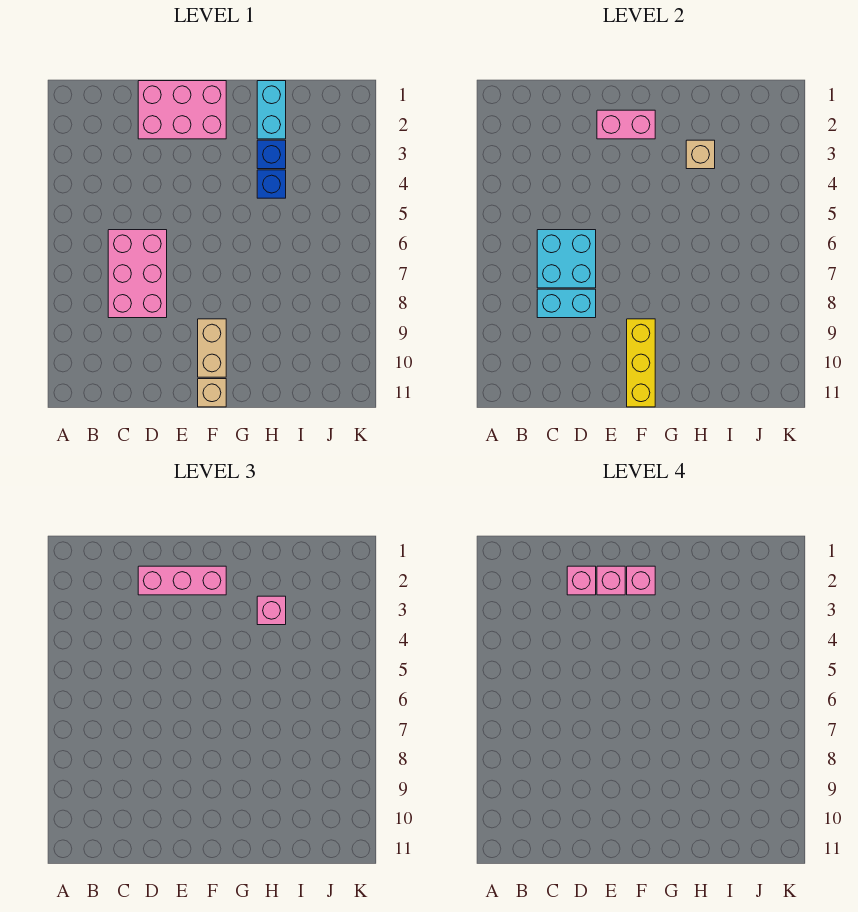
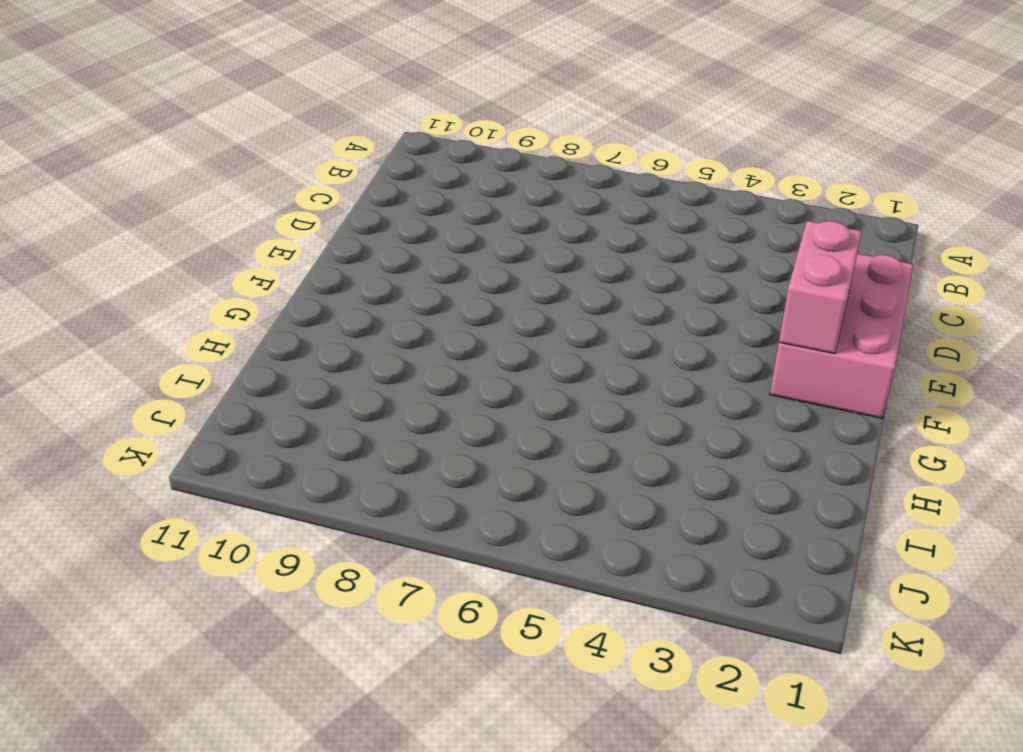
none -> pink 2x3 brick [108,230,167,318]
none -> tan 1x2 brick [198,319,226,377]
none -> tan 1x1 brick [198,379,226,407]

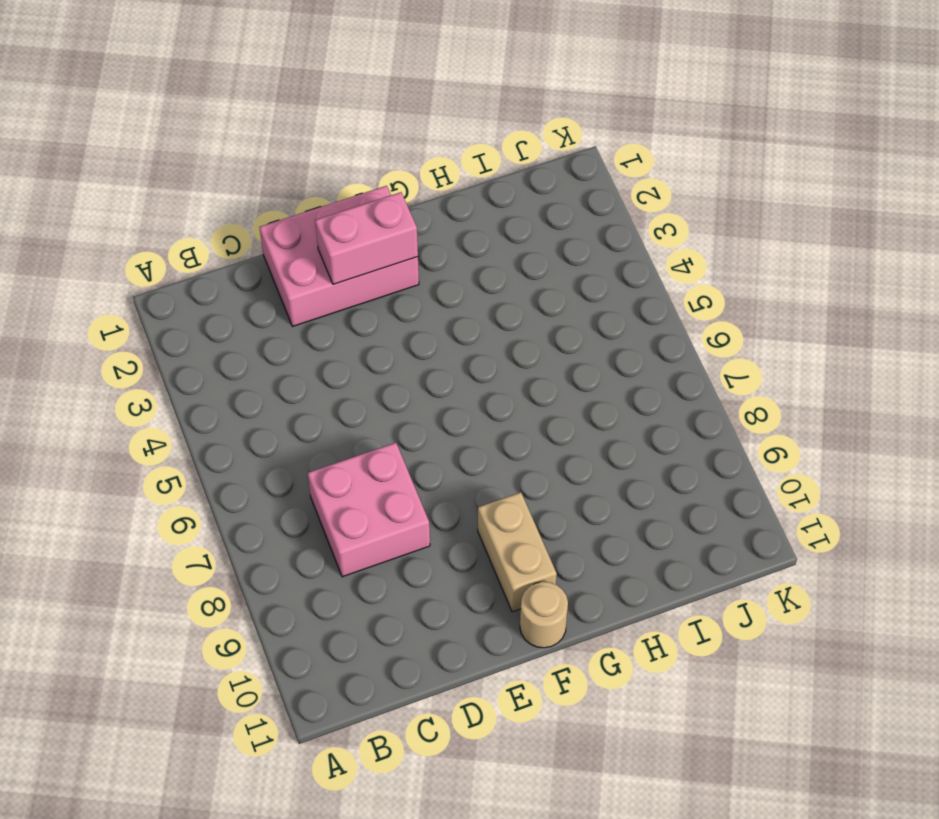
pink 2x2 brick [308,443,430,577] -> pink 2x3 brick [108,230,167,318]
tan 1x1 round brick [520,582,568,648] -> tan 1x1 brick [198,379,226,407]
none -> cyan 1x2 brick [257,81,286,139]
none -> blue 1x1 brick [257,140,286,169]
none -> blue 1x1 brick [257,170,286,198]

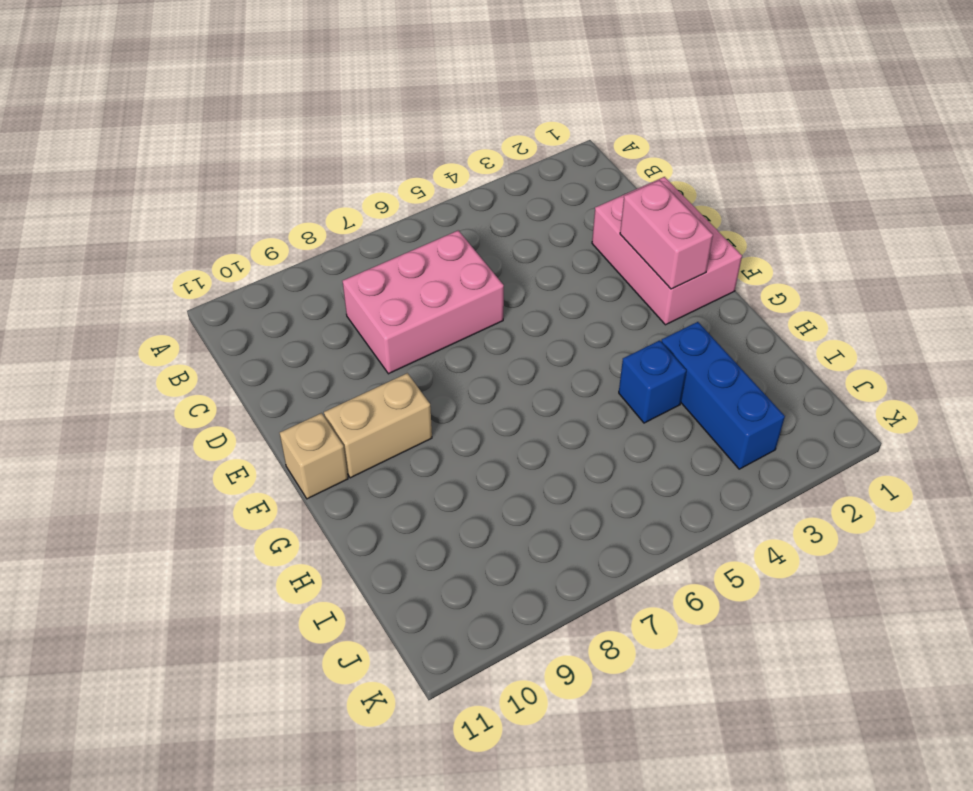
blue 1x3 brick [661,322,785,469] -> blue 1x1 brick [257,140,286,169]
none -> cyan 1x2 brick [257,81,286,139]
none -> cyan 2x2 brick [537,230,596,288]
none -> cyan 1x2 brick [537,289,596,318]

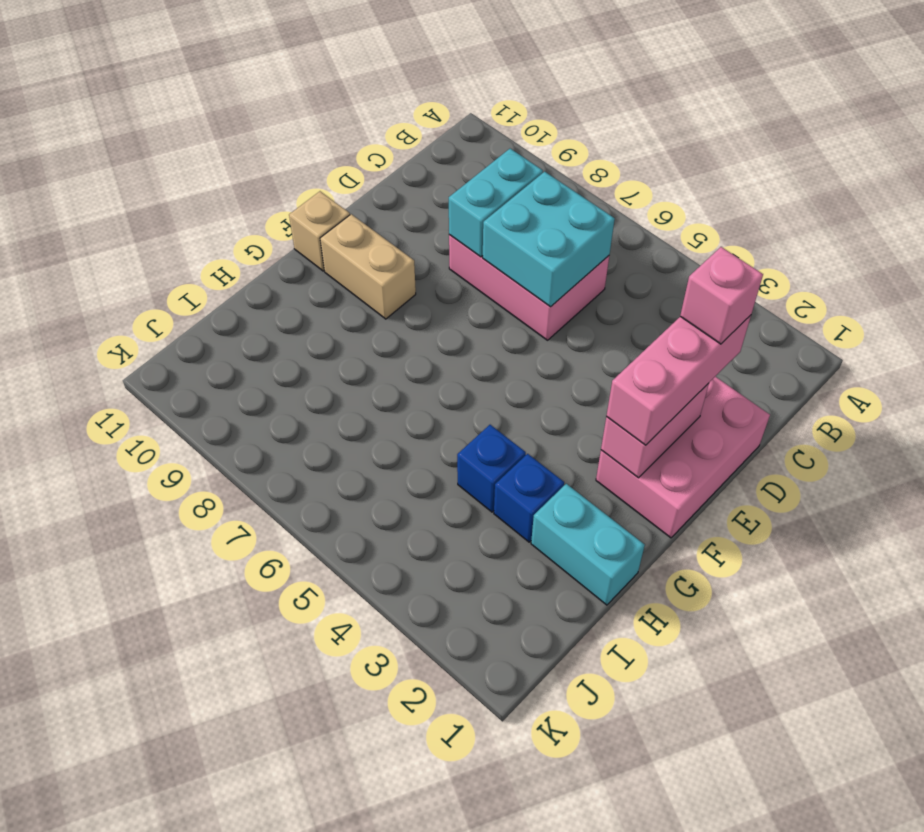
none -> yellow 1x3 brick [627,319,655,407]
none -> tan 1x1 brick [686,140,715,169]
none -> pink 1x1 brick [257,596,286,625]

